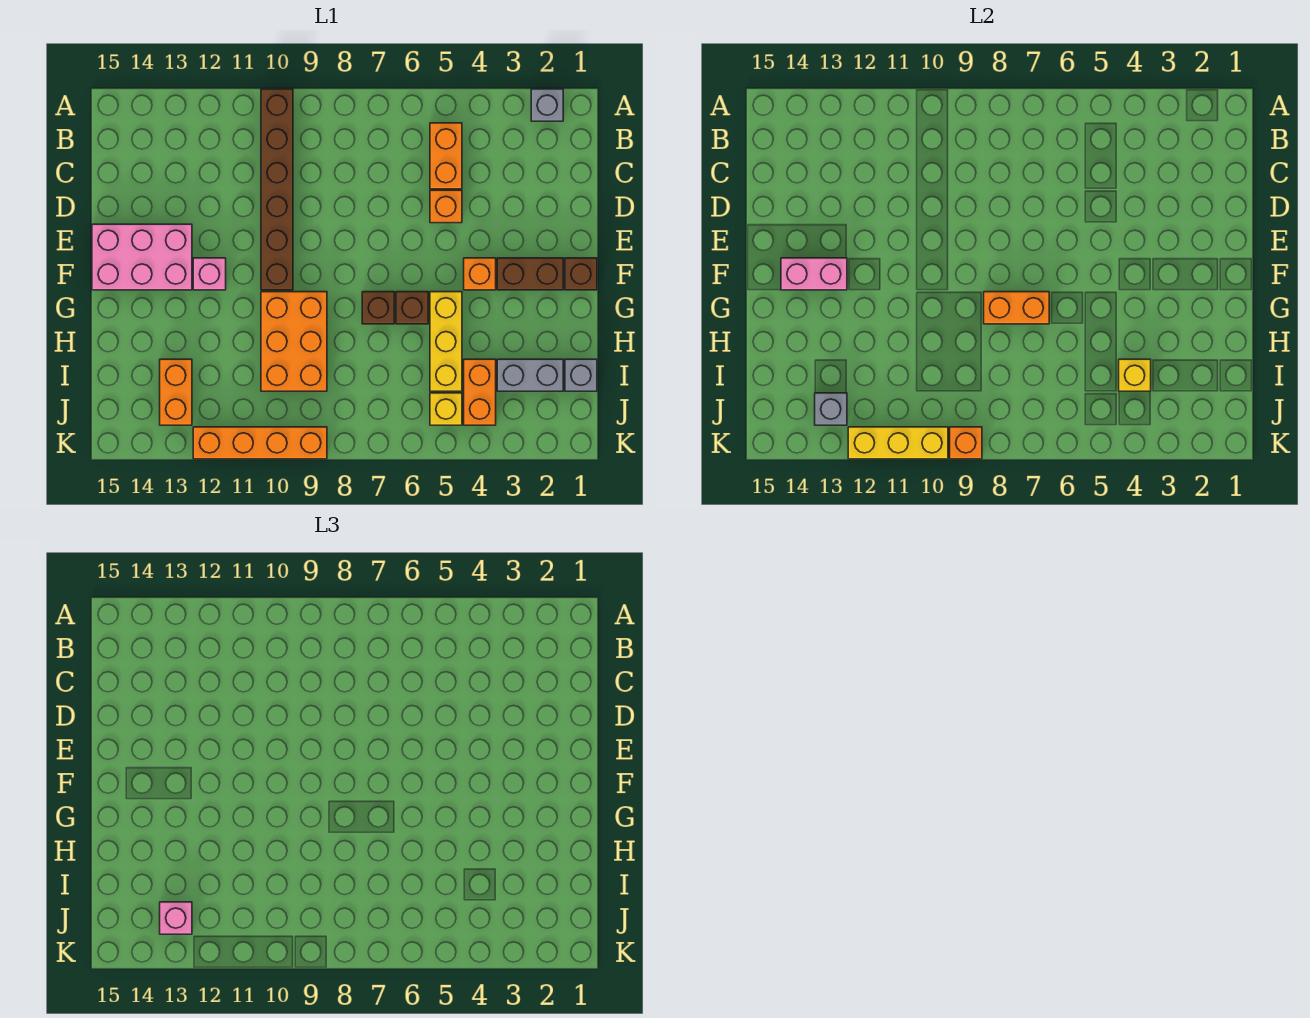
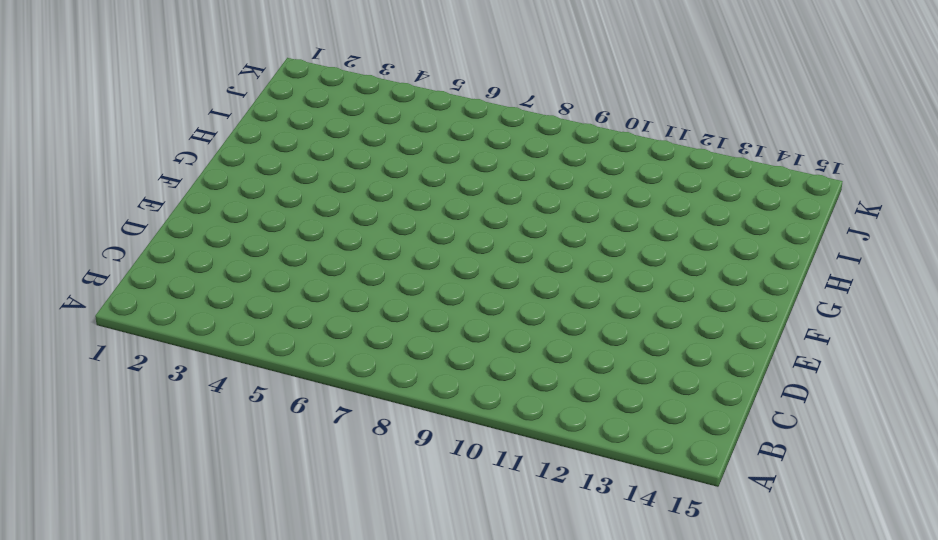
none -> grey 1x1 brick [531,89,563,121]
none -> brown 1x6 brick [261,89,293,290]
none -> orange 1x2 brick [430,123,462,189]

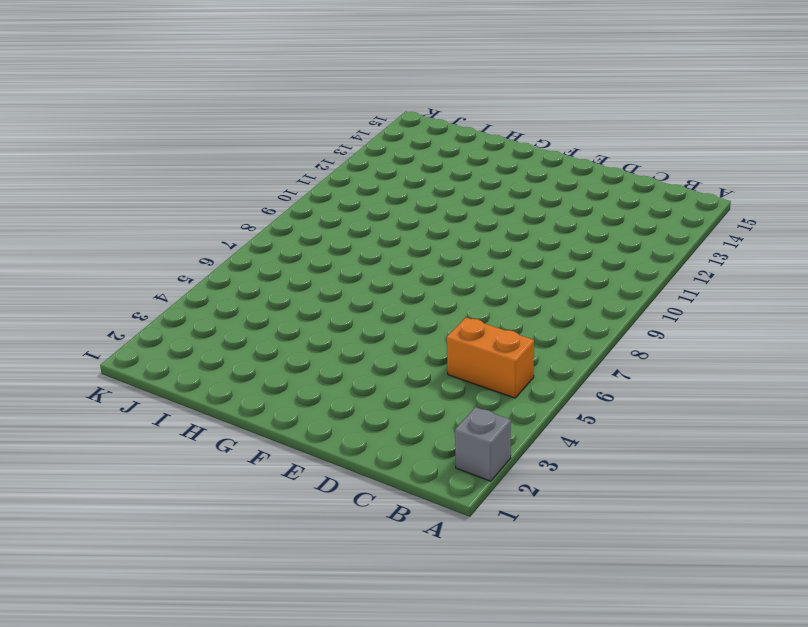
none -> brown 1x6 brick [261,89,293,290]
none -> orange 1x1 brick [430,190,462,223]
none -> pink 2x3 brick [92,224,192,290]

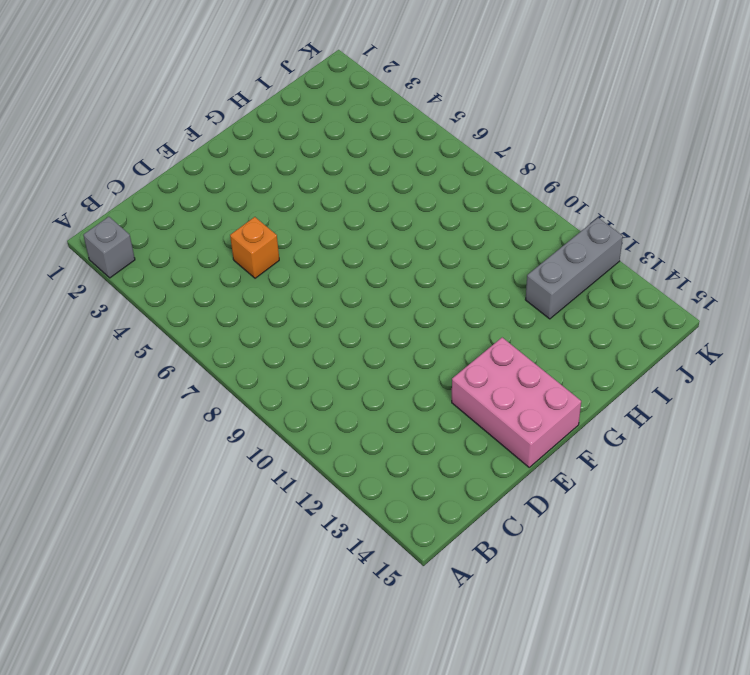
grey 1x3 brick [526,218,623,319] -> orange 1x4 brick [193,427,327,459]
none -> brown 1x6 brick [261,89,293,290]
none -> orange 1x2 brick [430,123,462,189]
none -> brown 1x1 brick [565,258,597,290]

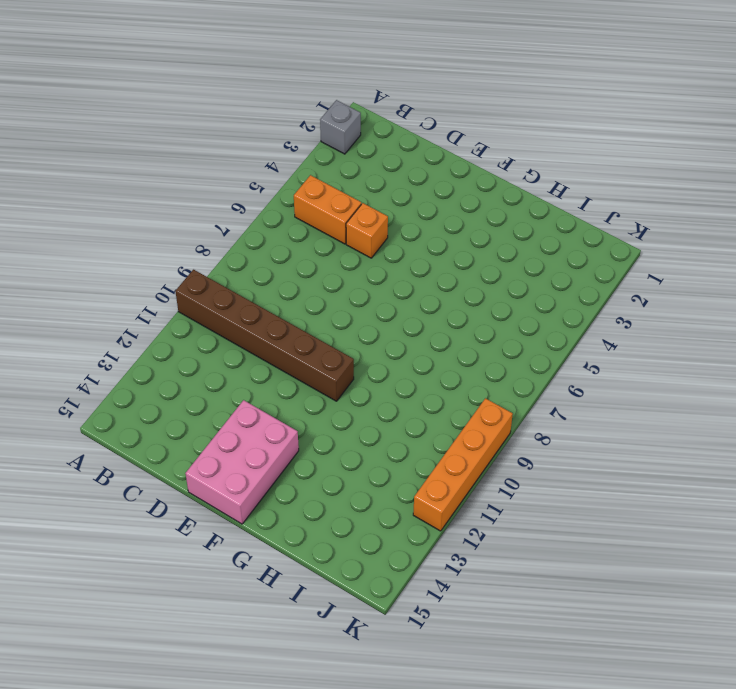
none -> brown 1x1 brick [565,258,597,290]
none -> brown 1x2 brick [497,258,563,290]
none -> orange 1x1 brick [464,258,496,290]

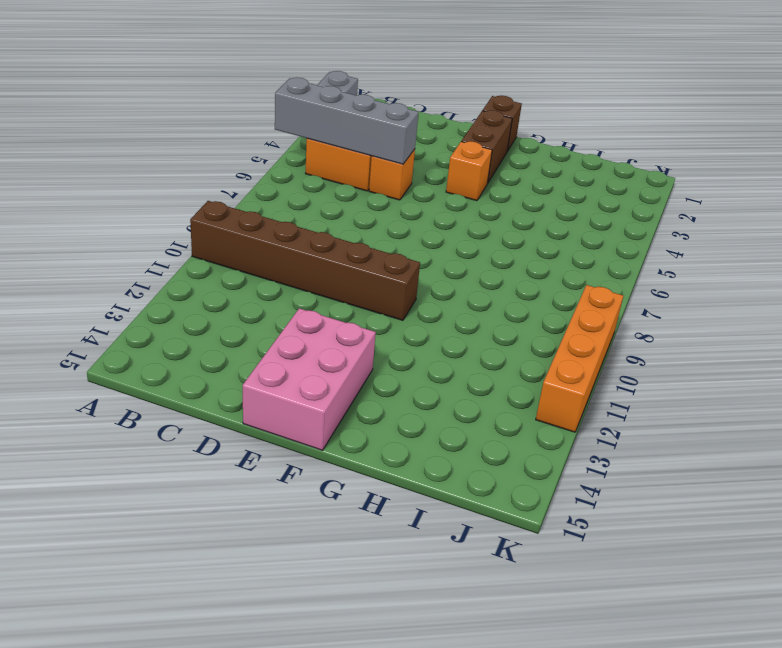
grey 1x4 brick [275,78,419,164] -> none
none -> pink 1x1 brick [193,258,226,290]
none -> yellow 1x3 brick [430,292,462,391]
none -> brown 1x1 brick [396,292,428,324]

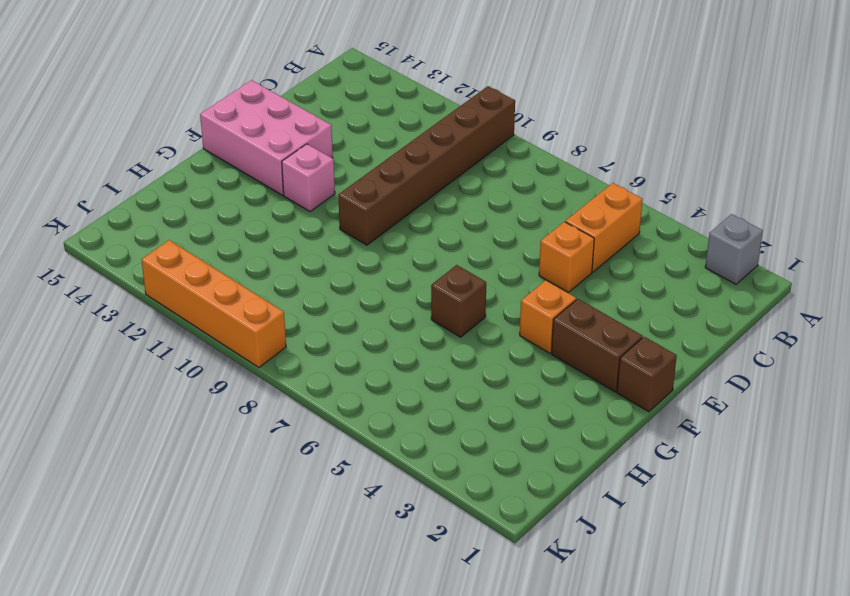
none -> yellow 1x3 brick [430,292,462,391]
none -> brown 1x1 brick [362,292,394,324]
none -> orange 2x3 brick [261,292,327,391]

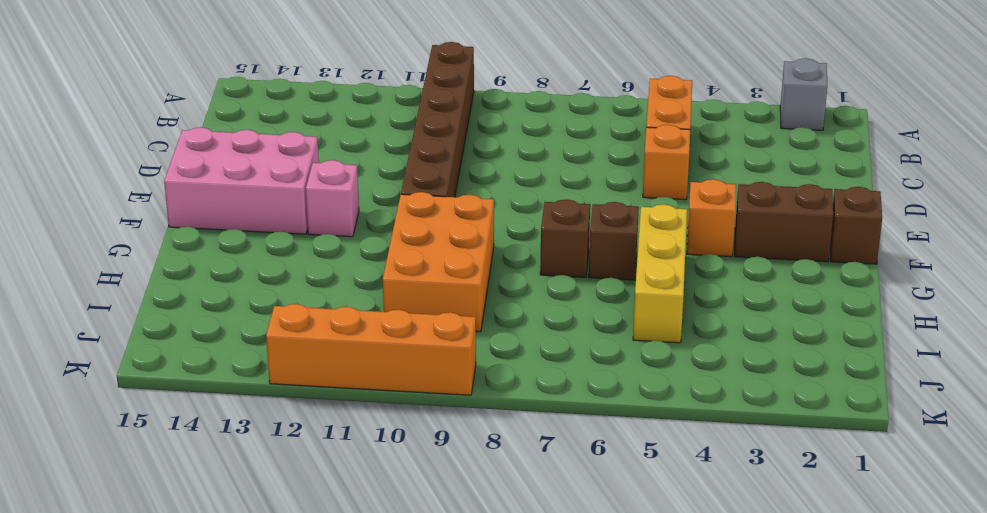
none -> grey 1x1 brick [565,359,597,391]
none -> grey 1x2 brick [497,359,563,391]
none -> orange 1x2 brick [464,359,496,425]

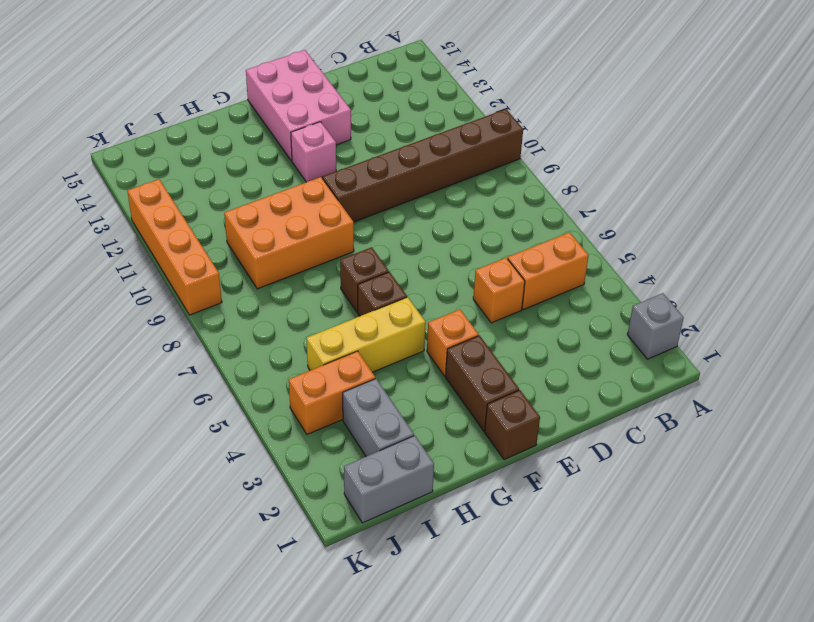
grey 1x2 brick [344,436,434,523] -> grey 1x1 brick [565,359,597,391]
none -> orange 1x2 brick [160,359,192,425]
none -> yellow 1x1 brick [430,393,462,425]
none -> pink 1x2 brick [781,258,847,290]

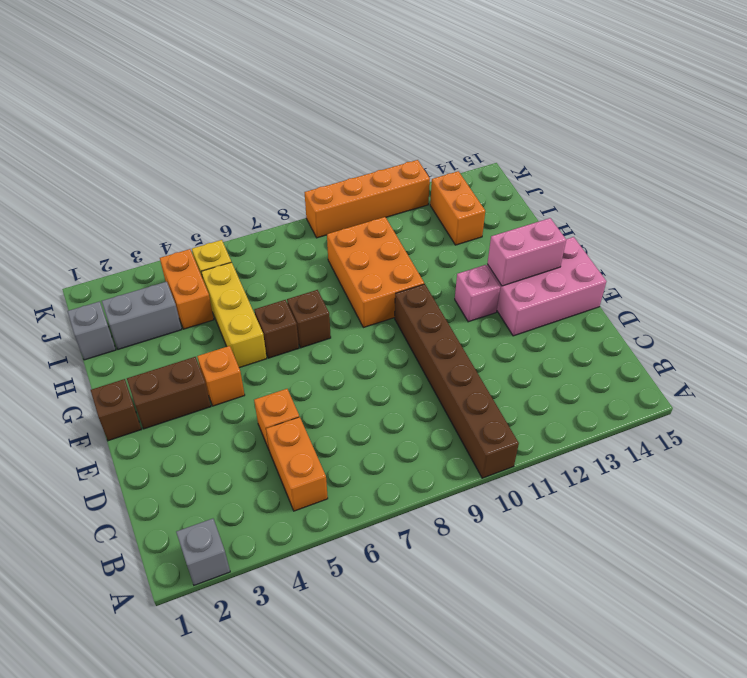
none -> orange 1x2 brick [984,292,1049,324]
none -> yellow 1x1 brick [1119,359,1151,391]
none -> grey 1x1 brick [815,393,847,425]

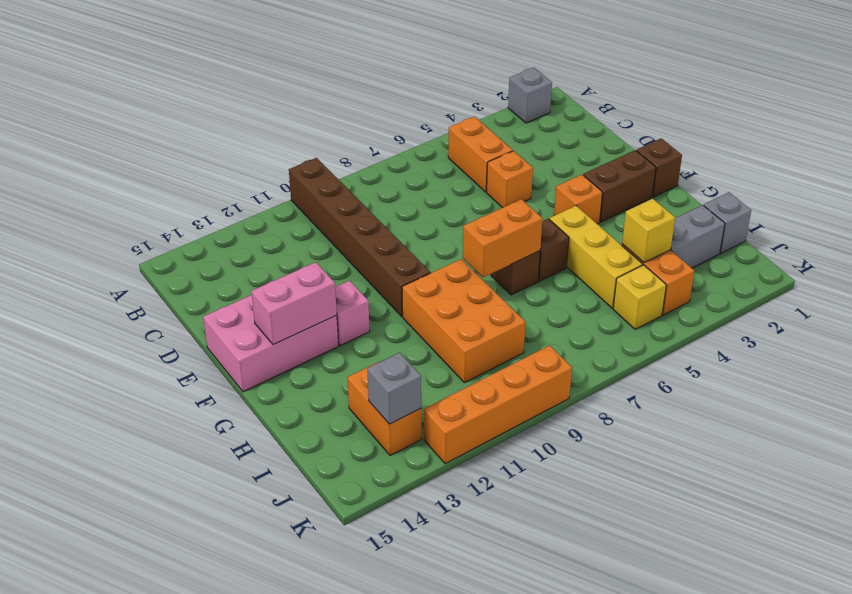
none -> orange 1x1 brick [950,427,982,459]
none -> yellow 1x3 brick [848,427,948,459]
none -> pink 1x1 brick [160,902,192,934]

